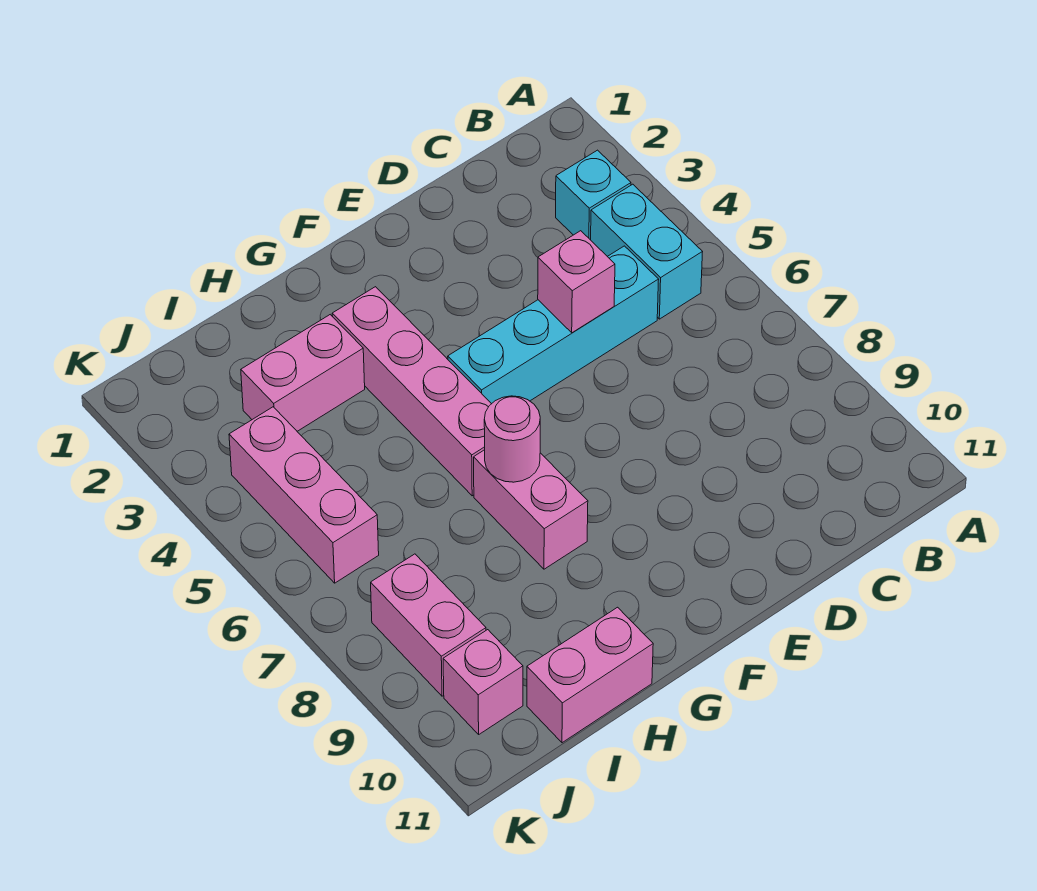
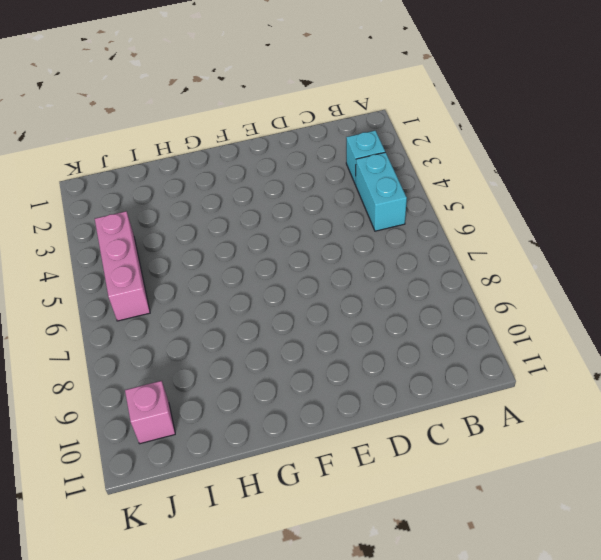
none -> cyan 1x4 brick [448,246,659,404]
none -> pink 1x4 brick [332,287,491,496]
none -> pink 1x2 brick [474,450,588,569]

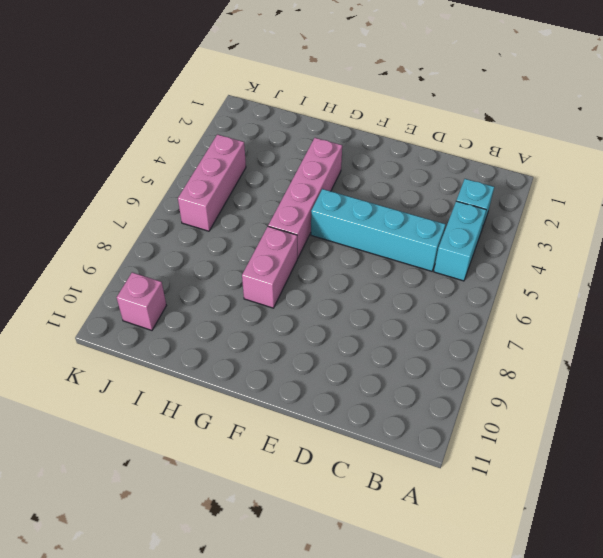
none -> pink 1x2 brick [241,315,365,431]
none -> pink 1x2 brick [527,607,653,743]
none -> pink 1x2 brick [371,554,486,696]

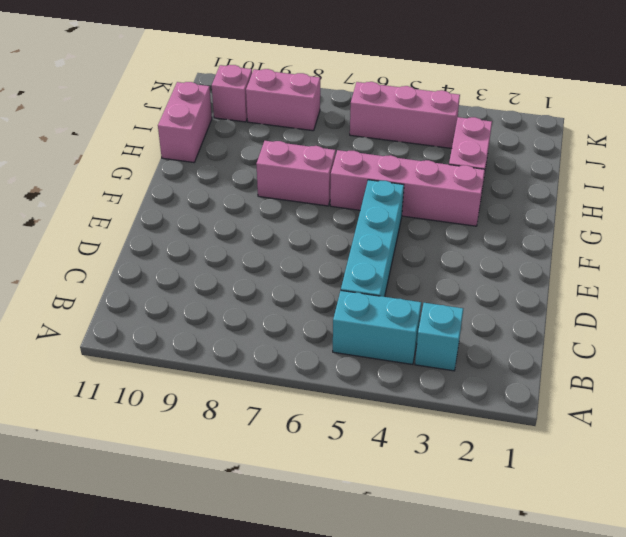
none -> pink 1x1 brick [538,231,615,333]
none -> pink 1x1 round brick [484,396,540,482]

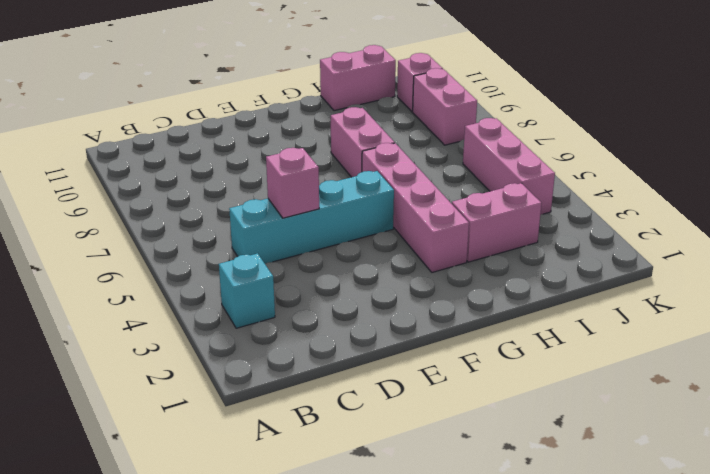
none -> cyan 1x2 brick [591,184,702,319]
none -> pink 1x1 round brick [484,396,540,482]

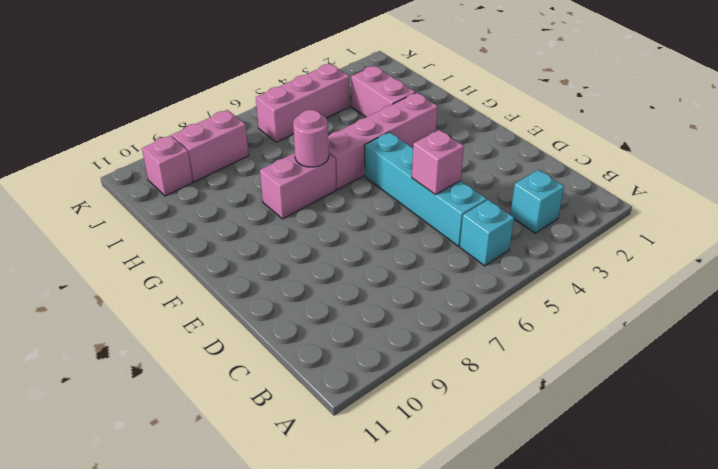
cyan 1x1 brick [460,200,514,266] -> cyan 1x2 brick [591,184,702,319]
none -> pink 1x2 brick [527,607,653,743]

